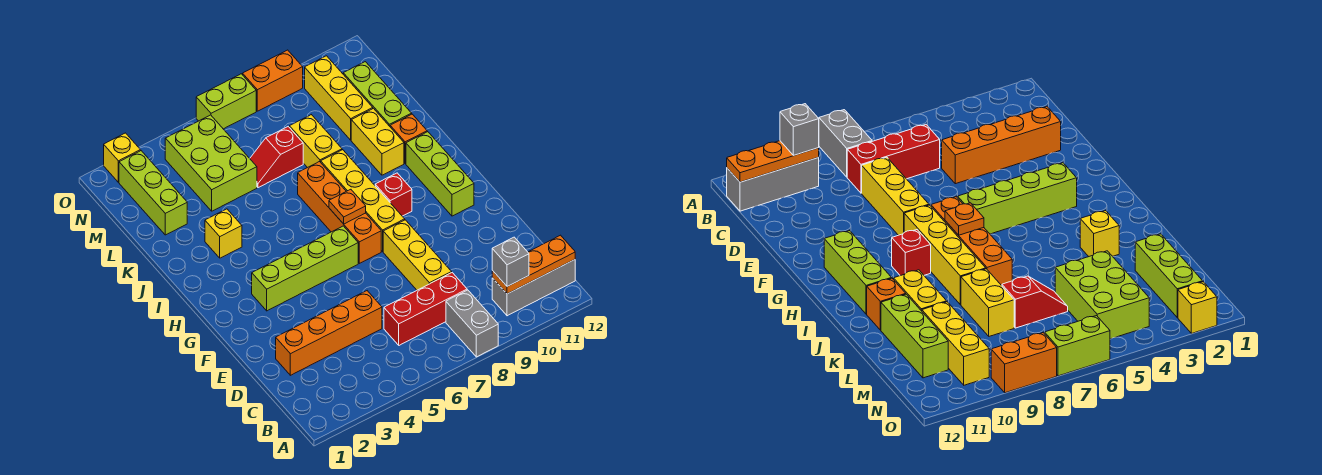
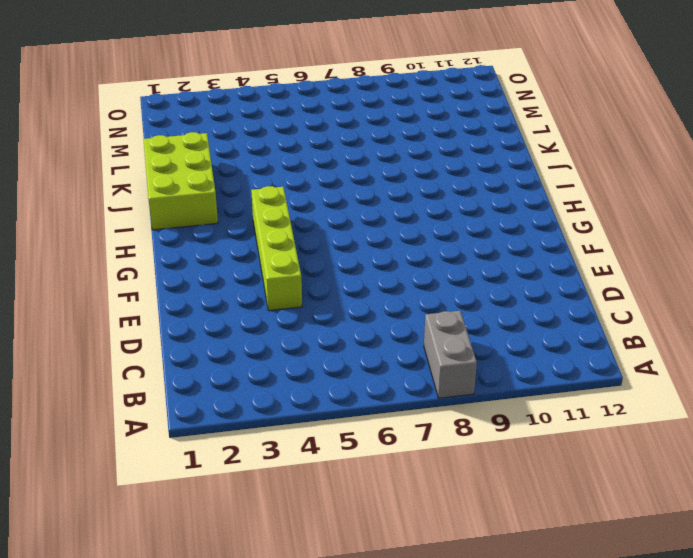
lime 1x4 brick [251,186,302,311] -> lime 1x4 brick turned to [252,226,358,311]
lime 2x3 brick [143,132,218,230] -> lime 2x3 brick moved to [165,115,257,211]
none -> grey 1x3 brick [492,260,575,316]
none -> red 1x3 brick [384,273,467,345]
none -> orange 1x4 brick [276,291,382,375]

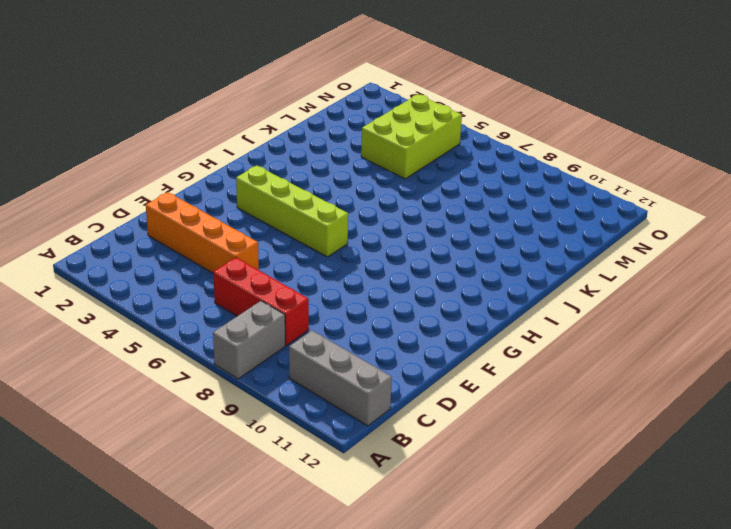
none -> yellow 1x3 brick [383,220,452,290]
none -> orange 1x4 brick [298,162,381,263]
none -> yellow 1x4 brick [321,150,405,251]

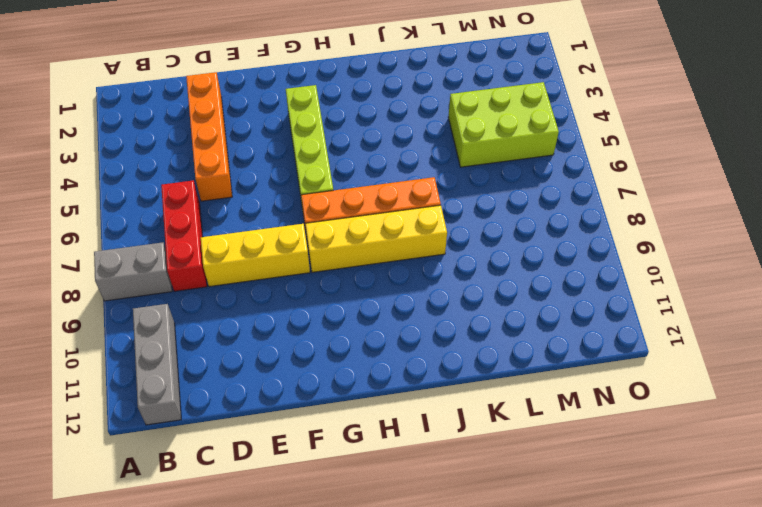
none -> lime 1x3 brick [406,132,474,216]
none -> red 1x1 brick [375,173,412,216]
none -> yellow 1x1 brick [205,209,242,258]

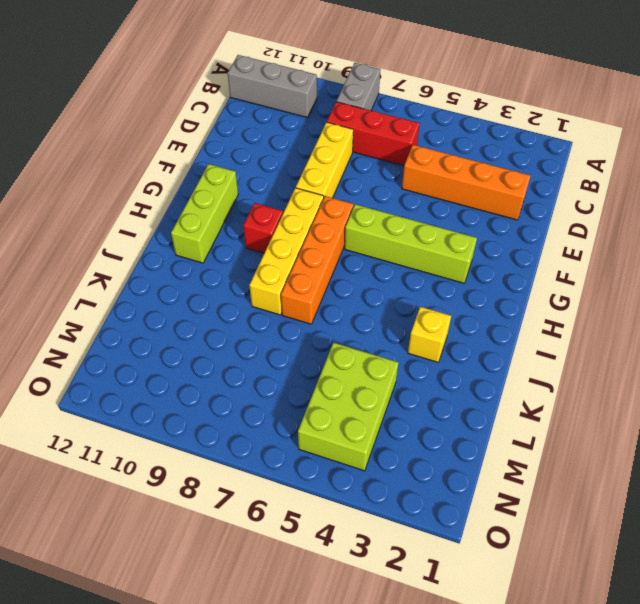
none -> yellow 1x2 brick [351,108,404,175]
none -> orange 1x1 brick [390,114,427,164]
none -> yellow 1x2 brick [289,115,342,168]

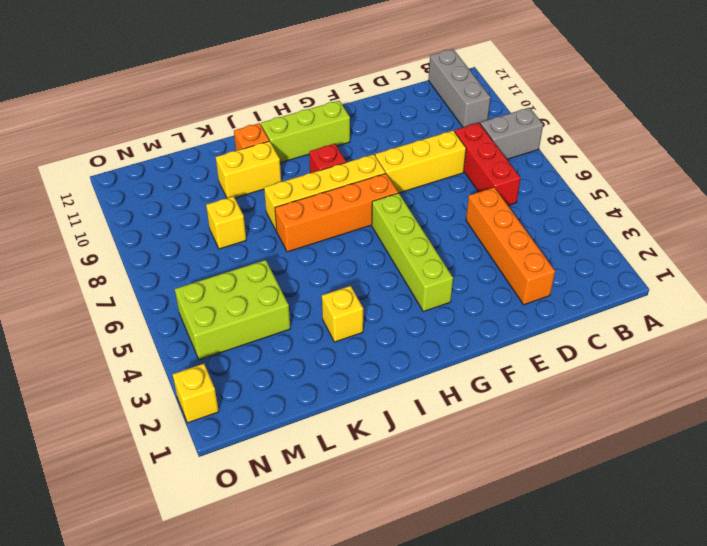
yellow 1x1 brick [206,196,246,249] -> yellow 1x2 brick [289,115,342,168]
none -> lime 1x3 brick [343,62,412,126]
none -> lime 1x3 brick [119,151,187,235]
none -> red 1x2 slope [250,127,303,188]

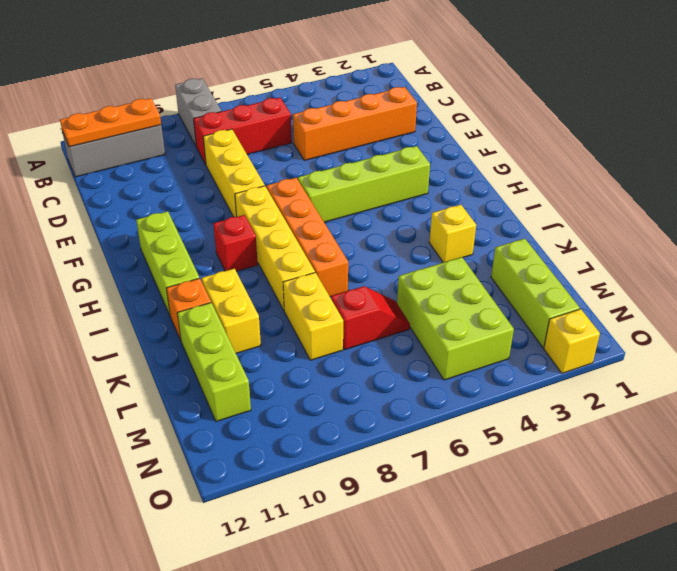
none -> yellow 1x3 brick [305,56,373,140]
none -> lime 1x2 brick [196,74,256,129]
none -> orange 1x2 brick [243,50,303,111]

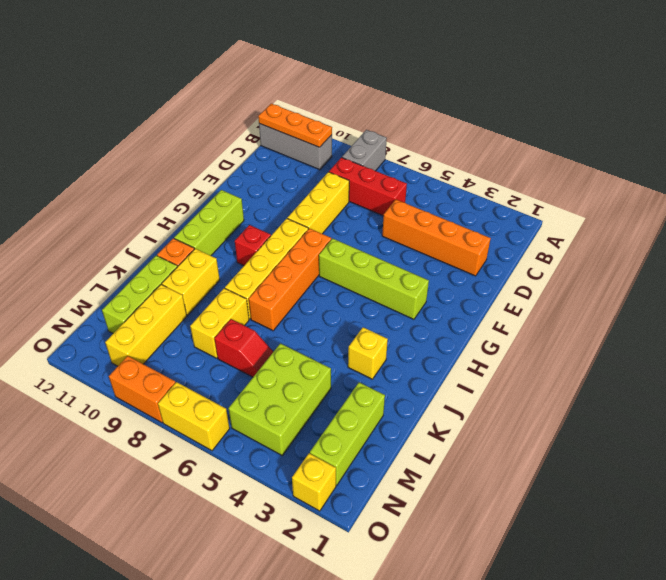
yellow 1x2 brick [158,382,230,451] -> lime 1x2 brick [196,74,256,129]
none -> orange 1x1 plate [329,189,366,224]
none -> grey 1x1 brick [492,237,529,287]

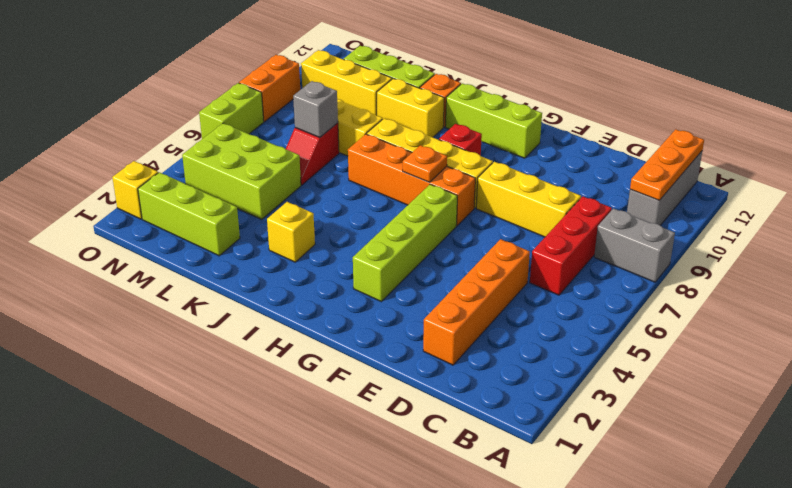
grey 1x1 brick [293,81,338,138] -> grey 1x1 brick moved to [492,237,529,287]

